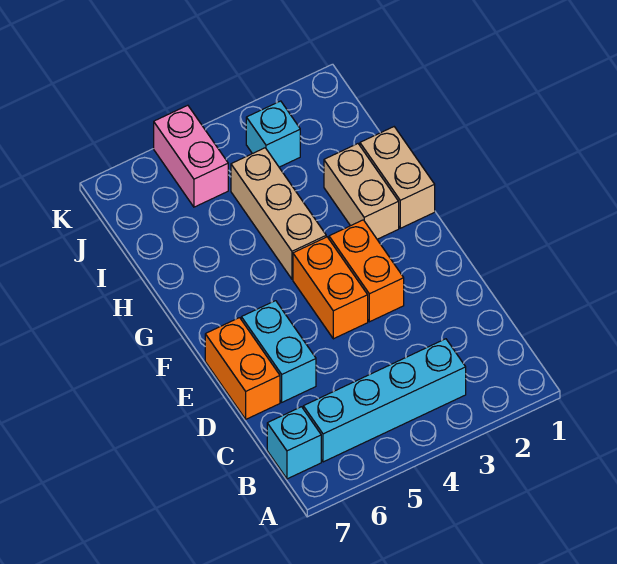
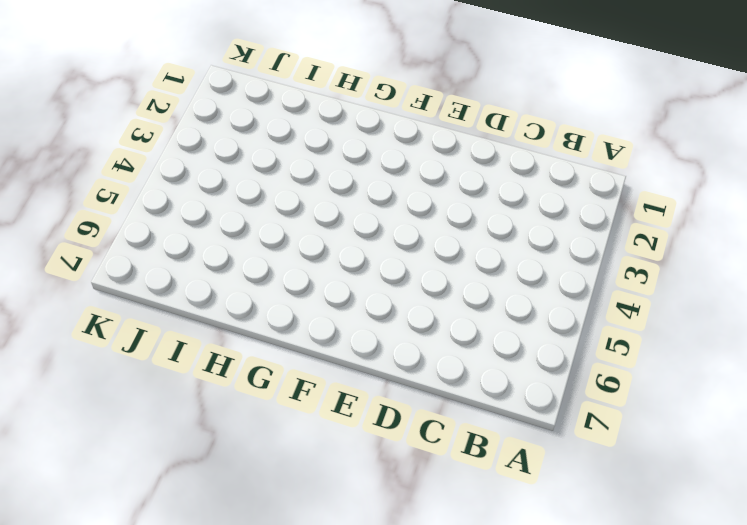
none -> cyan 1x4 brick [303,339,466,462]
none -> cyan 1x1 brick [267,407,321,479]

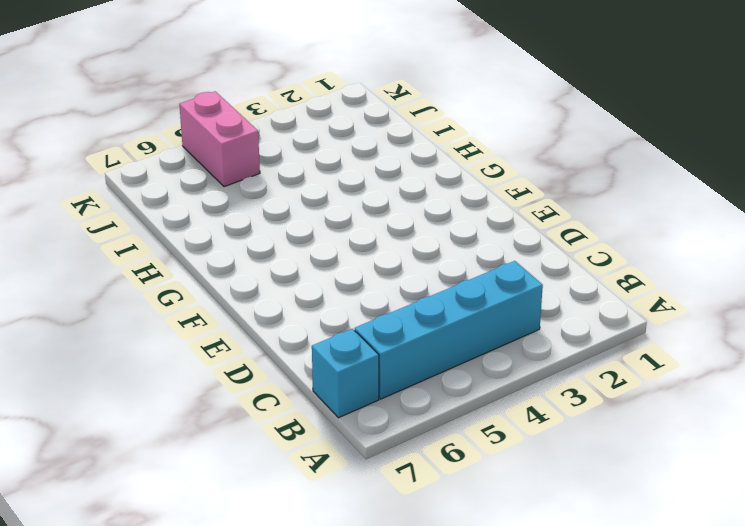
none -> cyan 1x2 brick [241,301,316,402]
none -> orange 1x2 brick [205,318,280,419]

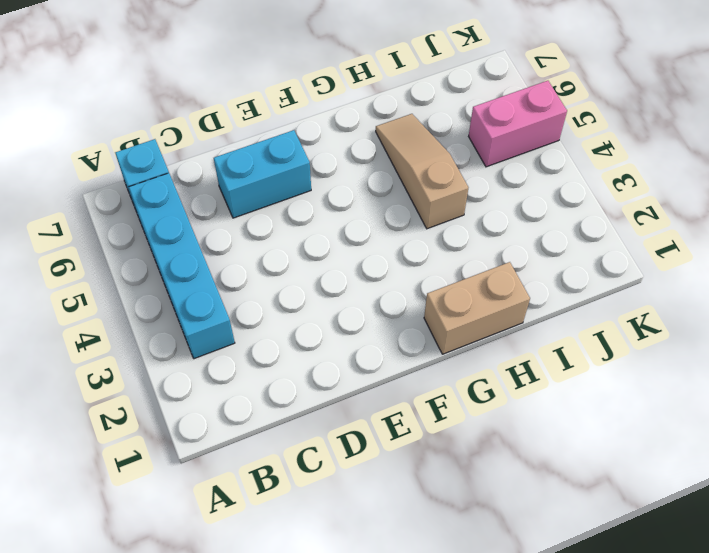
tan 1x3 slope [376,114,468,229] -> tan 1x3 brick [231,148,326,279]
none -> orange 1x2 brick [205,318,280,419]
none -> orange 1x2 brick [329,220,404,322]

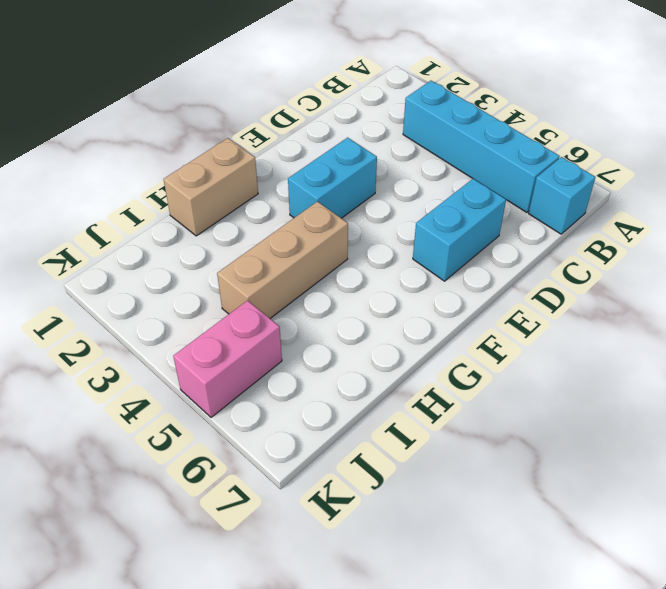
cyan 1x2 brick [288,138,377,218] -> orange 1x2 brick [329,220,404,322]
none -> orange 1x2 brick [205,318,280,419]
none -> orange 1x2 brick [293,237,368,339]

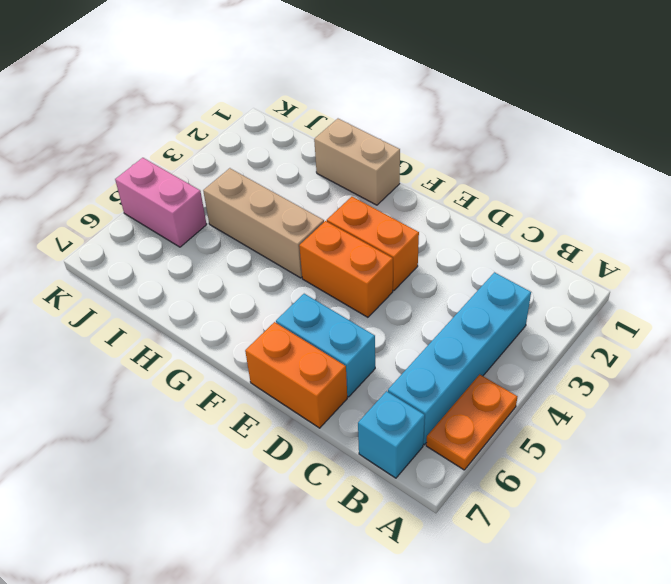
orange 1x2 plate [426,374,517,470] -> none
none -> tan 1x2 brick [324,144,399,239]
none -> cyan 1x1 brick [246,101,300,167]

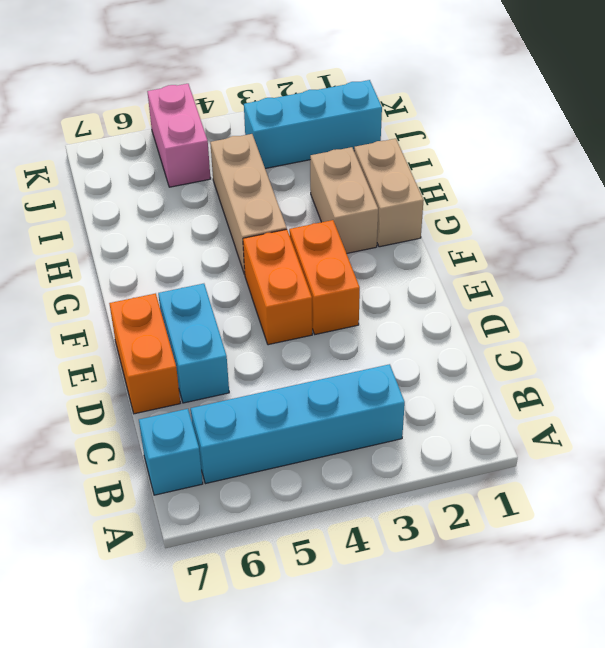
cyan 1x3 brick [244,80,382,169] -> cyan 1x1 brick [246,101,300,167]

